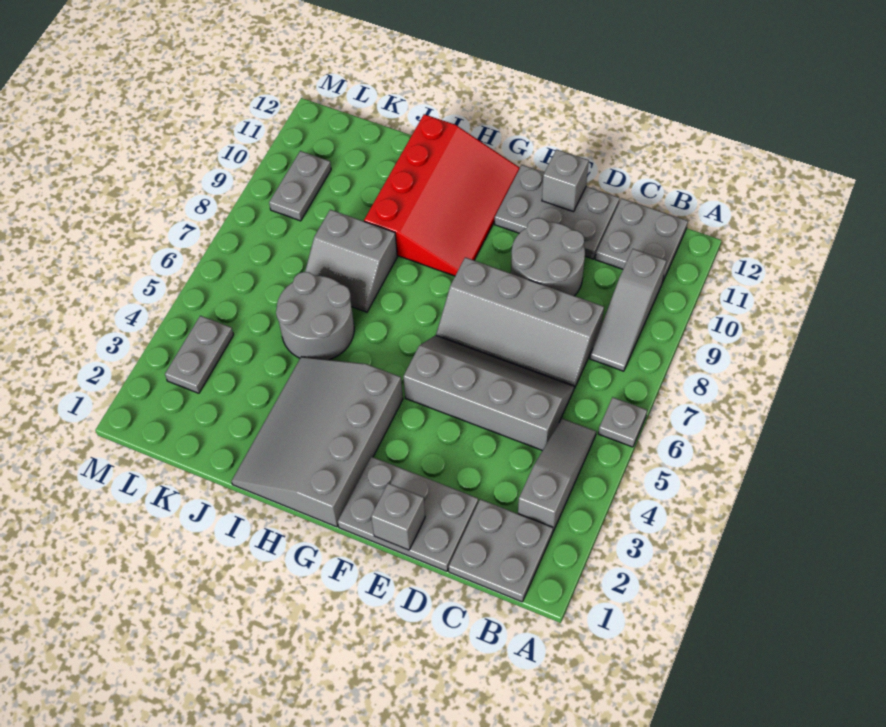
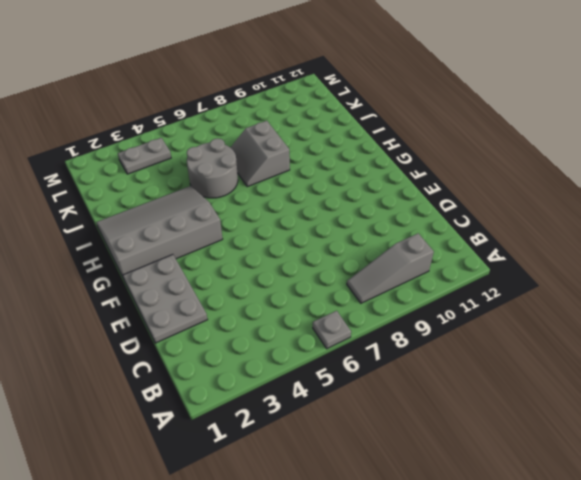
none -> grey 2x2 plate [449,499,553,602]
none -> grey 1x3 slope [518,418,596,531]
none -> grey 2x2 plate [595,198,688,283]

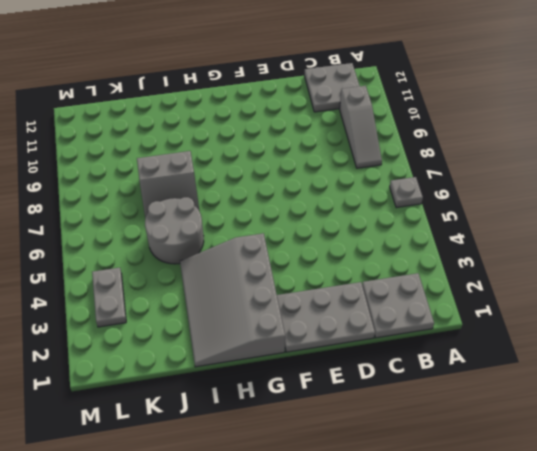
none -> grey 1x3 slope [518,418,596,531]
none -> grey 2x4 slope [403,335,574,450]
none -> grey 2x4 slope [436,257,604,388]

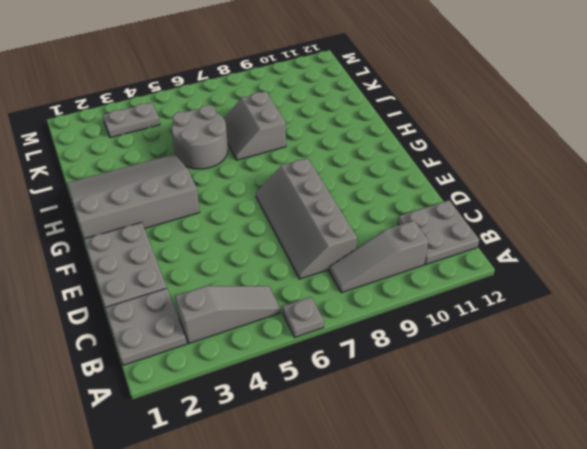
none -> grey 2x4 slope [403,335,574,450]
none -> grey 2x2 round brick [511,218,585,296]
none -> grey 2x3 plate [495,165,620,259]

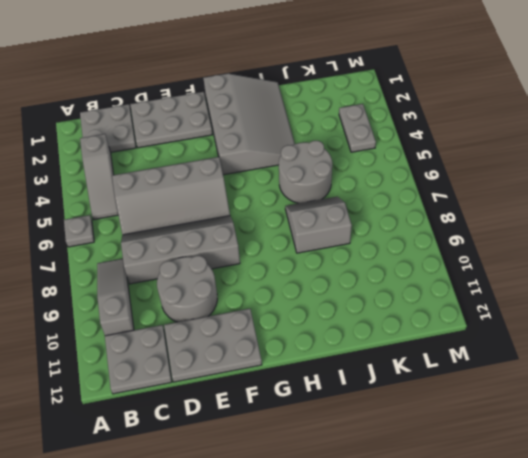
none -> red 3x4 slope [364,114,520,276]
none -> grey 1x2 plate [269,151,331,221]
none -> grey 1x1 brick [371,483,425,550]

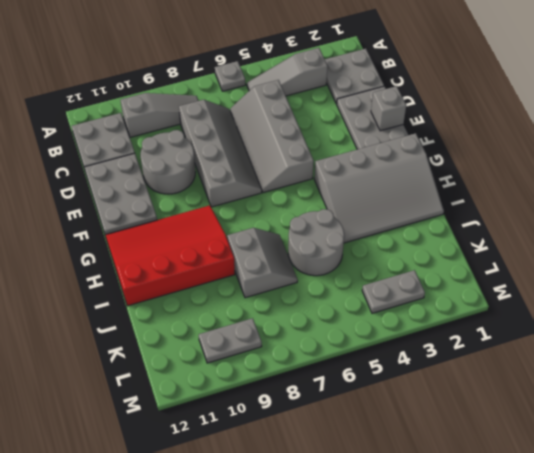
none -> grey 1x1 brick [542,149,589,212]

